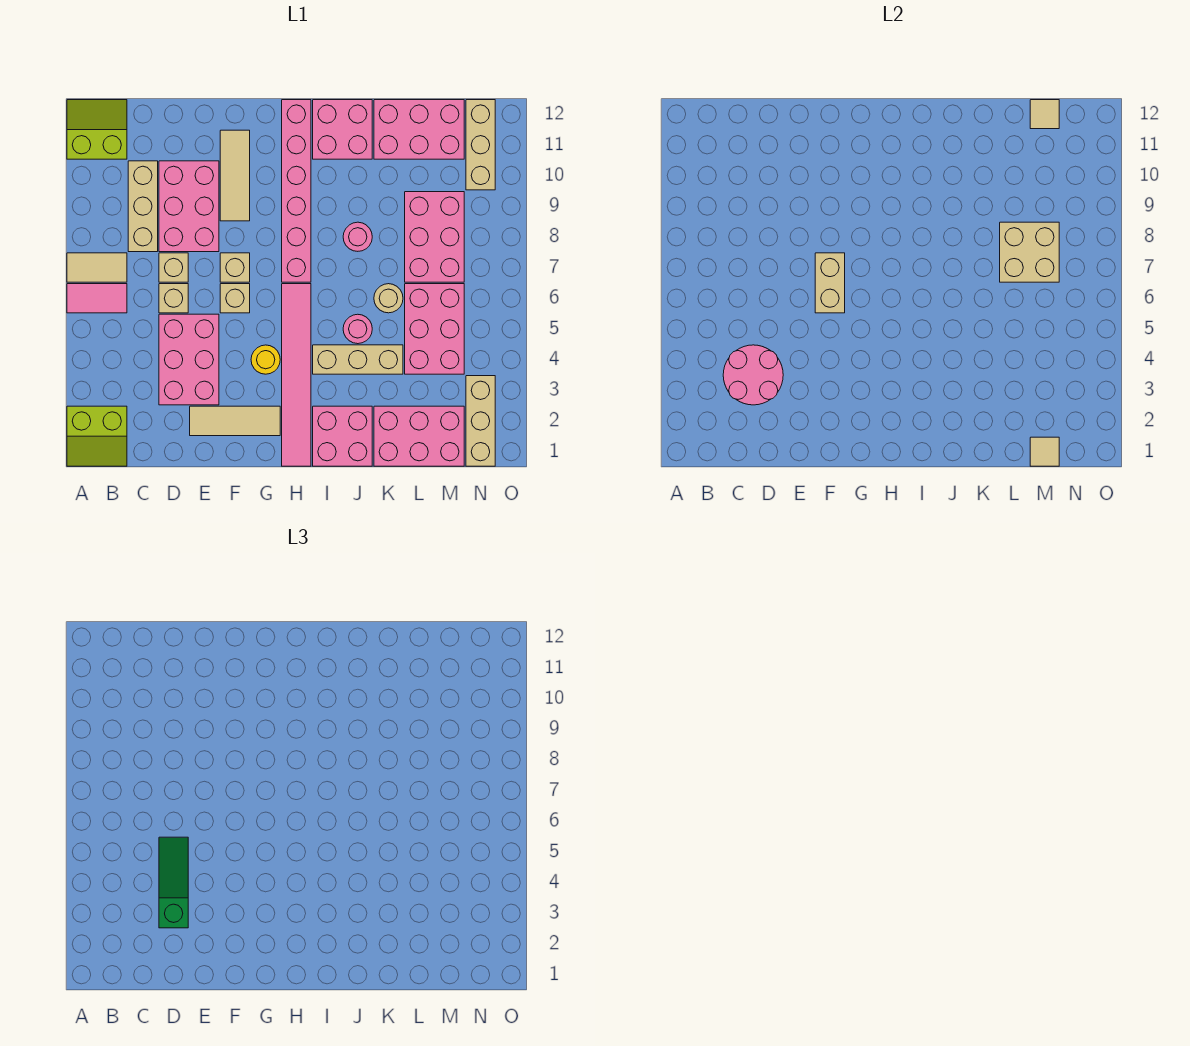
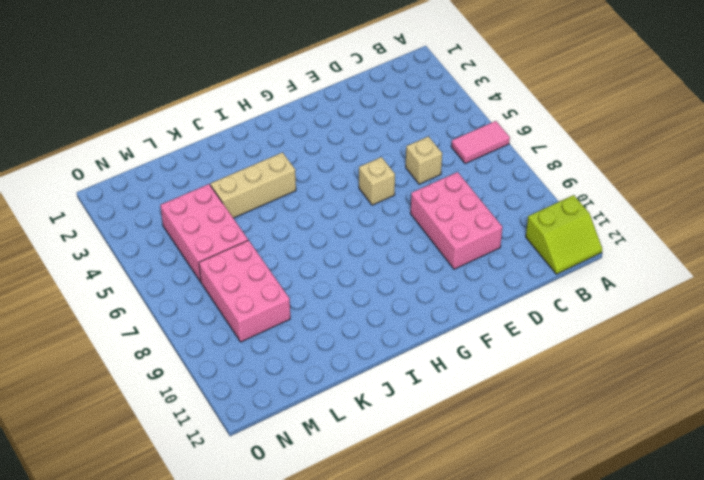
none -> lime 2x2 slope [67,406,127,466]
none -> tan 1x2 tile [67,253,127,282]
none -> tan 1x3 brick [128,161,158,252]
none -> pink 2x3 brick [159,314,219,405]

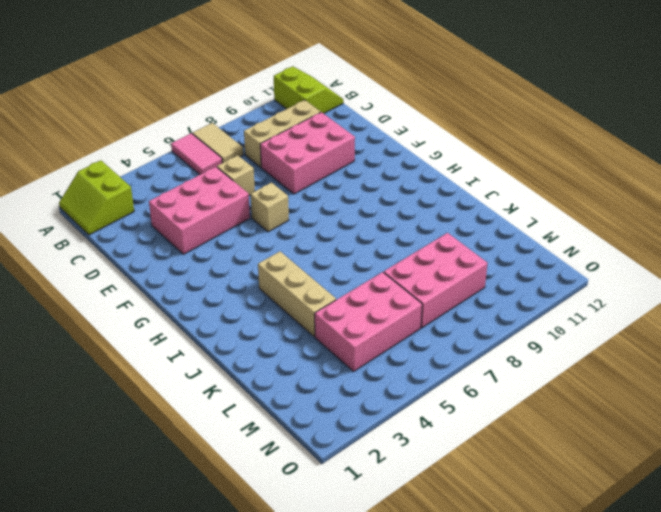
none -> tan 1x1 brick [159,253,188,282]
none -> tan 1x3 tile [190,406,280,436]
none -> tan 1x1 brick [220,253,250,282]
none -> tan 1x3 tile [220,130,250,221]

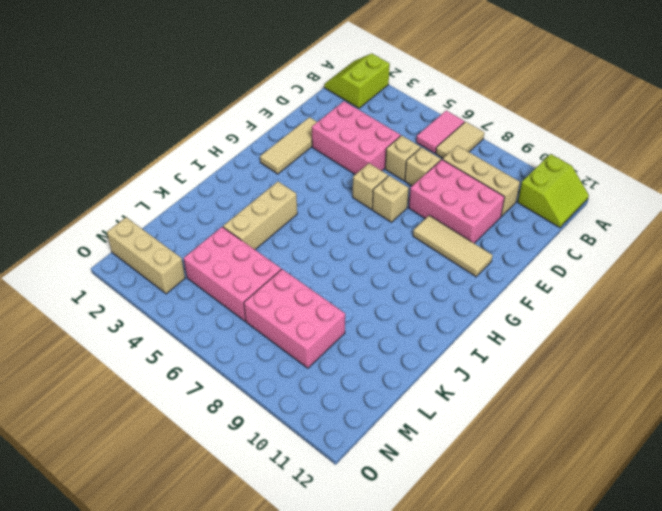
none -> yellow 1x1 round brick [251,345,280,374]
none -> pink 1x6 tile [282,284,311,466]
none -> pink 1x6 brick [282,100,311,282]
none -> pink 2x2 brick [313,406,372,466]

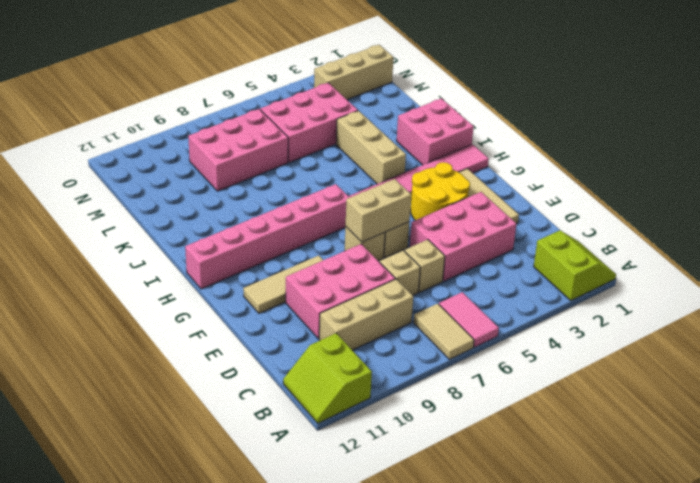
yellow 2x2 round brick [411,162,470,220] -> yellow 1x1 round brick [251,345,280,374]
none -> pink 2x2 brick [313,100,372,159]
none -> pink 1x1 round brick [343,314,372,344]
none -> pink 1x1 round brick [343,222,372,251]
none -> pink 2x3 brick [374,406,464,466]

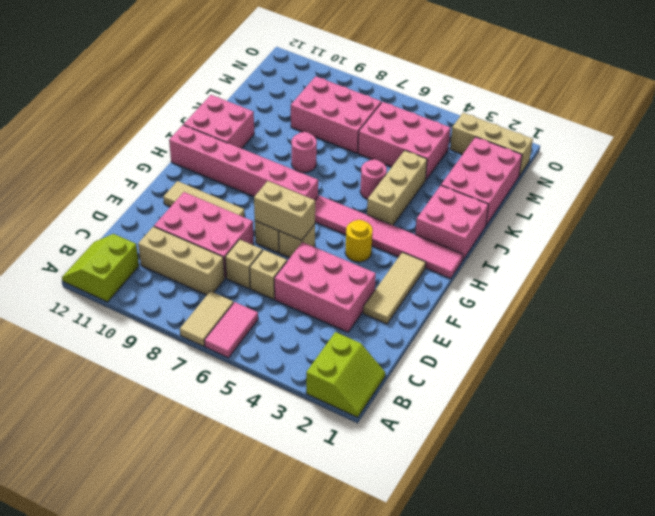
none -> tan 1x1 round brick [374,284,403,313]
none -> pink 2x3 brick [374,100,464,159]
none -> tan 1x3 brick [466,100,495,190]
none -> pink 2x2 round brick [723,345,783,405]

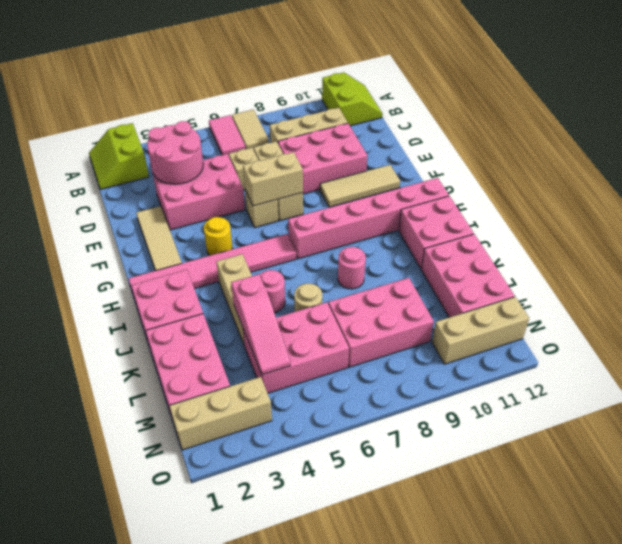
pink 1x3 slope [231,274,290,375] -> none
none -> tan 2x2 brick [1000,222,1059,282]
none -> tan 1x1 tile [1030,437,1059,466]
none -> tan 1x1 tile [1030,100,1059,129]
none -> green 1x3 slope [159,837,188,928]

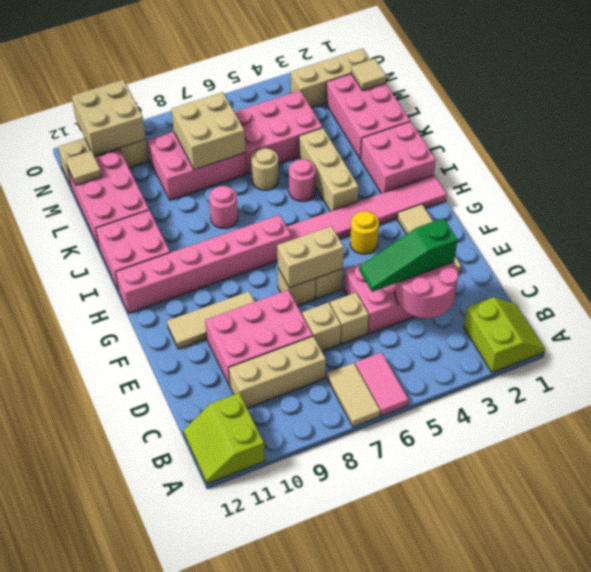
tan 2x2 brick [72,80,146,156] -> none

